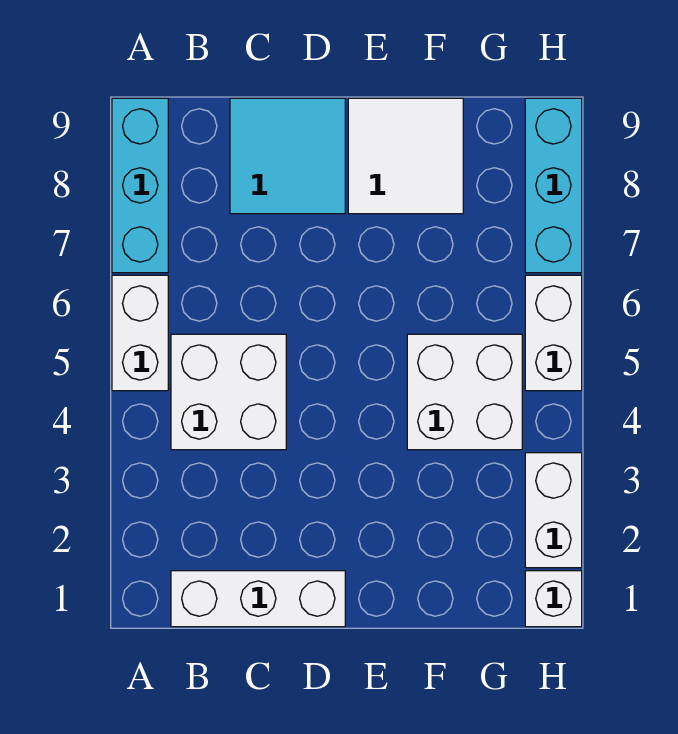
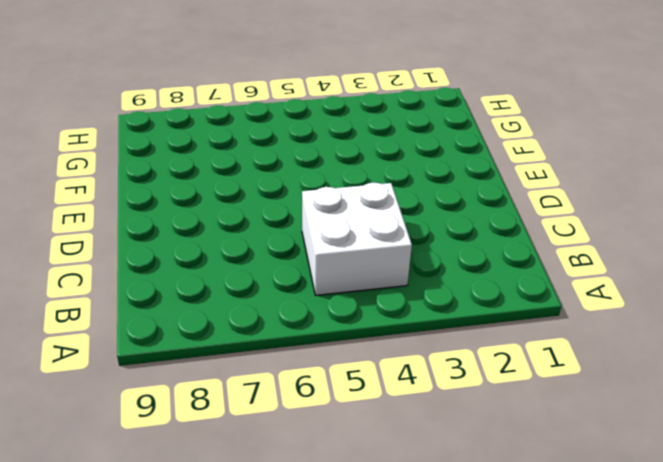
none -> white 1x2 brick [112,275,168,391]
none -> cyan 1x3 brick [112,98,168,273]

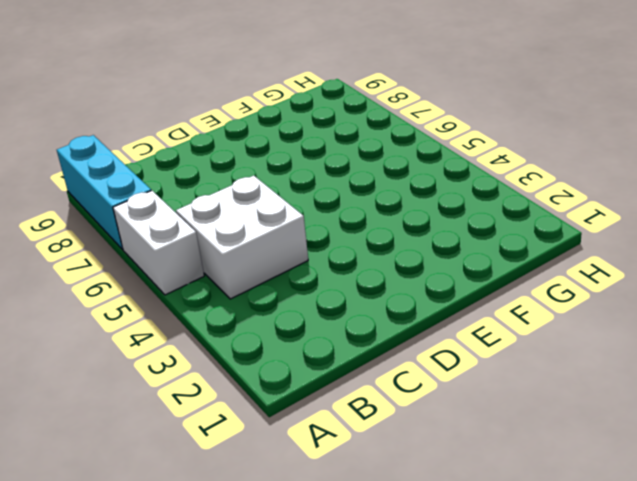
none -> white 1x3 brick [171,571,345,627]
none -> cyan 2x2 tile [230,98,345,214]

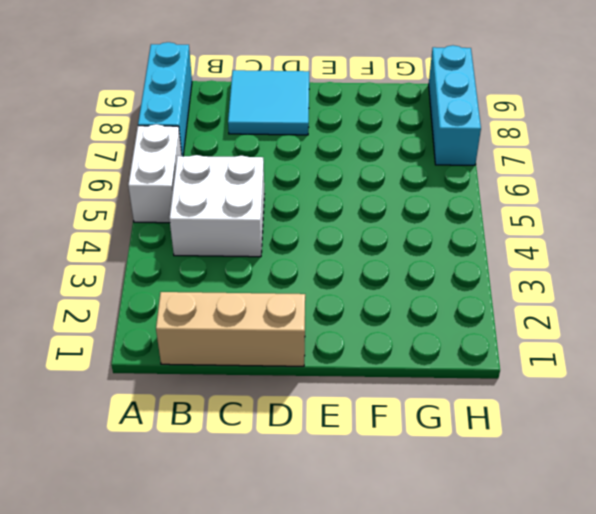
tan 1x3 brick [156,292,305,366] -> white 1x3 brick [171,571,345,627]
none -> white 2x2 tile [348,98,463,214]
none -> white 2x2 brick [407,334,522,450]

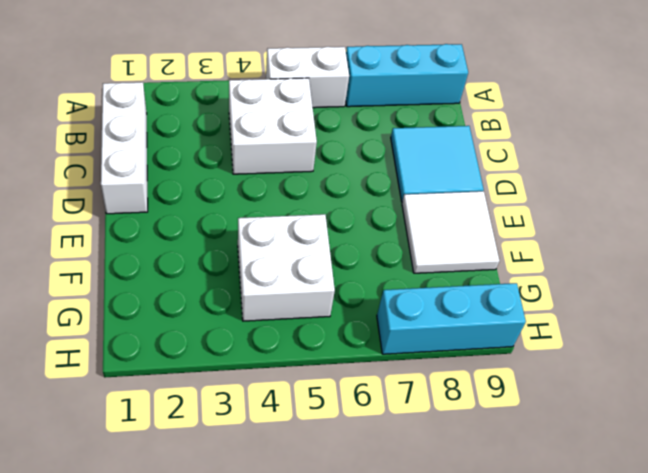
none -> white 1x1 brick [525,571,582,627]
none -> white 1x2 brick [525,453,582,568]

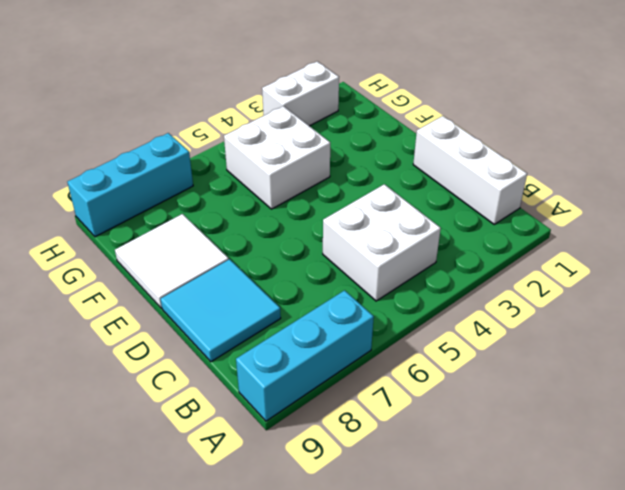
none -> white 1x2 brick [112,275,168,391]
none -> white 1x1 brick [525,571,582,627]

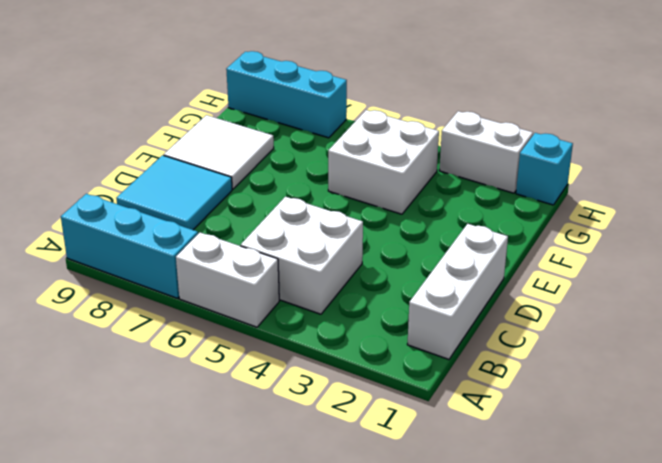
cyan 1x1 brick [516,133,573,205] -> white 1x1 brick [525,571,582,627]
none -> white 1x2 brick [525,275,582,391]

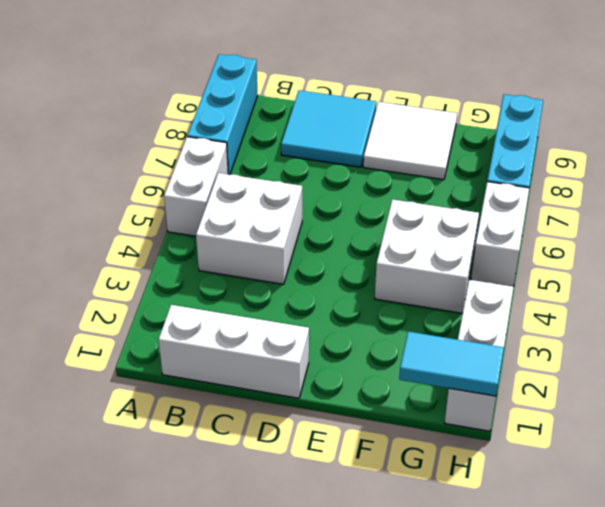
cyan 1x2 tile [399,332,504,396] -> none

